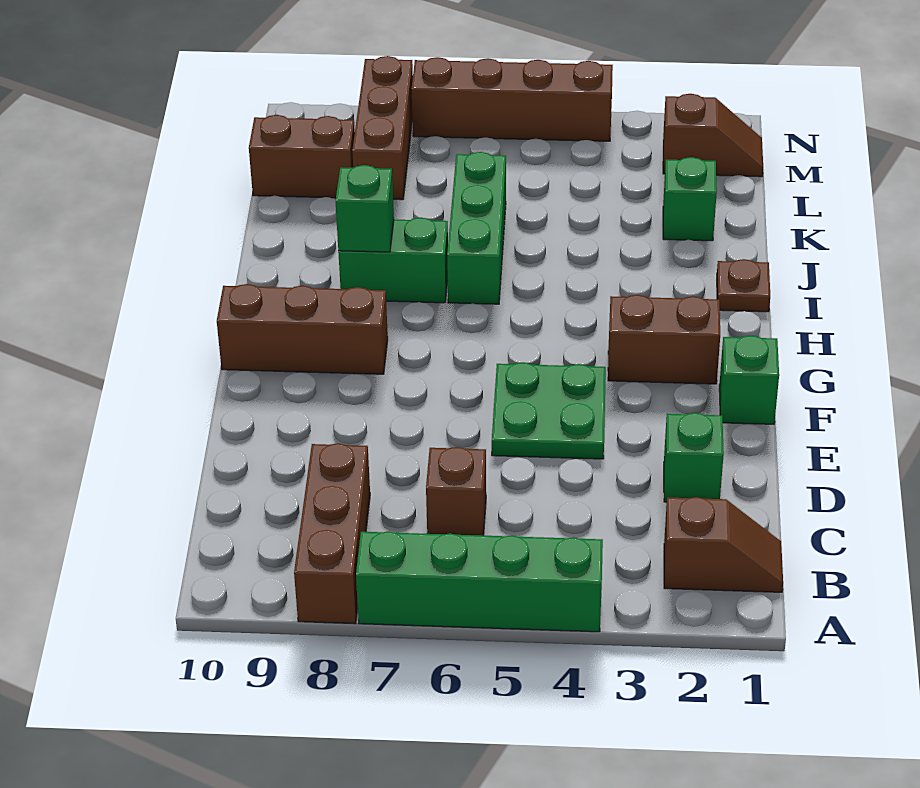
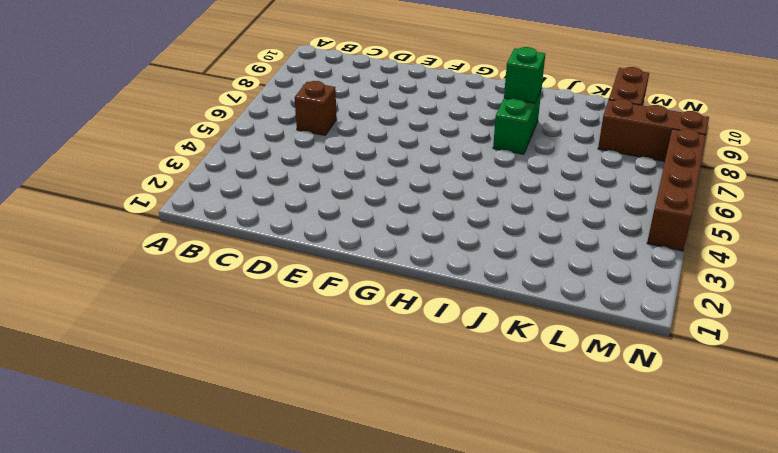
none -> green 1x4 brick [356,531,603,632]
none -> brown 1x3 brick [294,443,370,624]
none -> brown 1x2 slope [664,497,783,592]

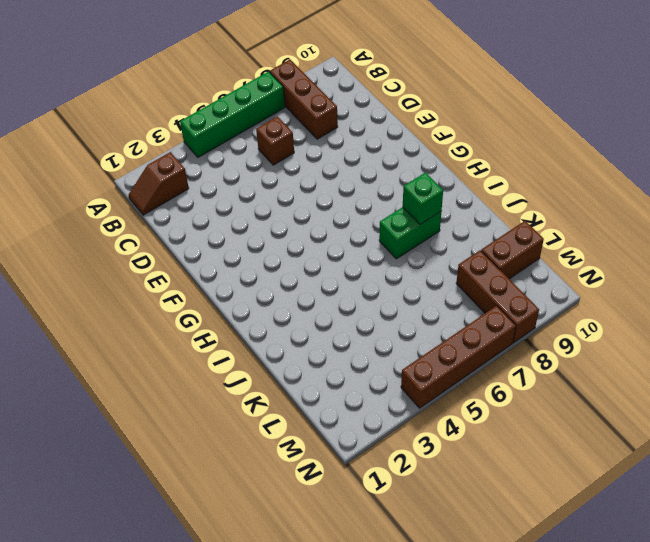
none -> green 1x1 brick [664,413,724,502]
none -> green 2x2 plate [492,363,606,459]
none -> green 1x1 brick [719,336,779,424]

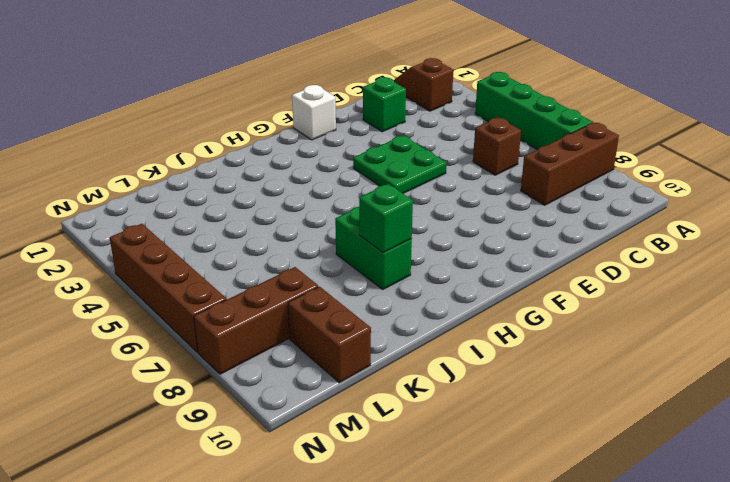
white 1x1 brick [292,85,336,140] -> green 1x1 brick [719,336,779,424]
none -> brown 1x2 brick [608,295,720,384]
none -> brown 1x3 brick [217,284,388,374]
none -> brown 1x1 plate [717,259,770,312]

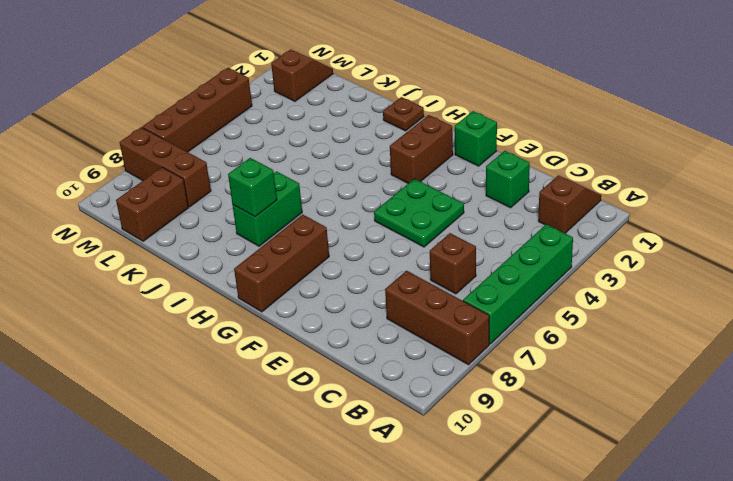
none -> green 1x3 brick [447,152,506,304]
none -> green 1x1 brick [663,157,717,241]

